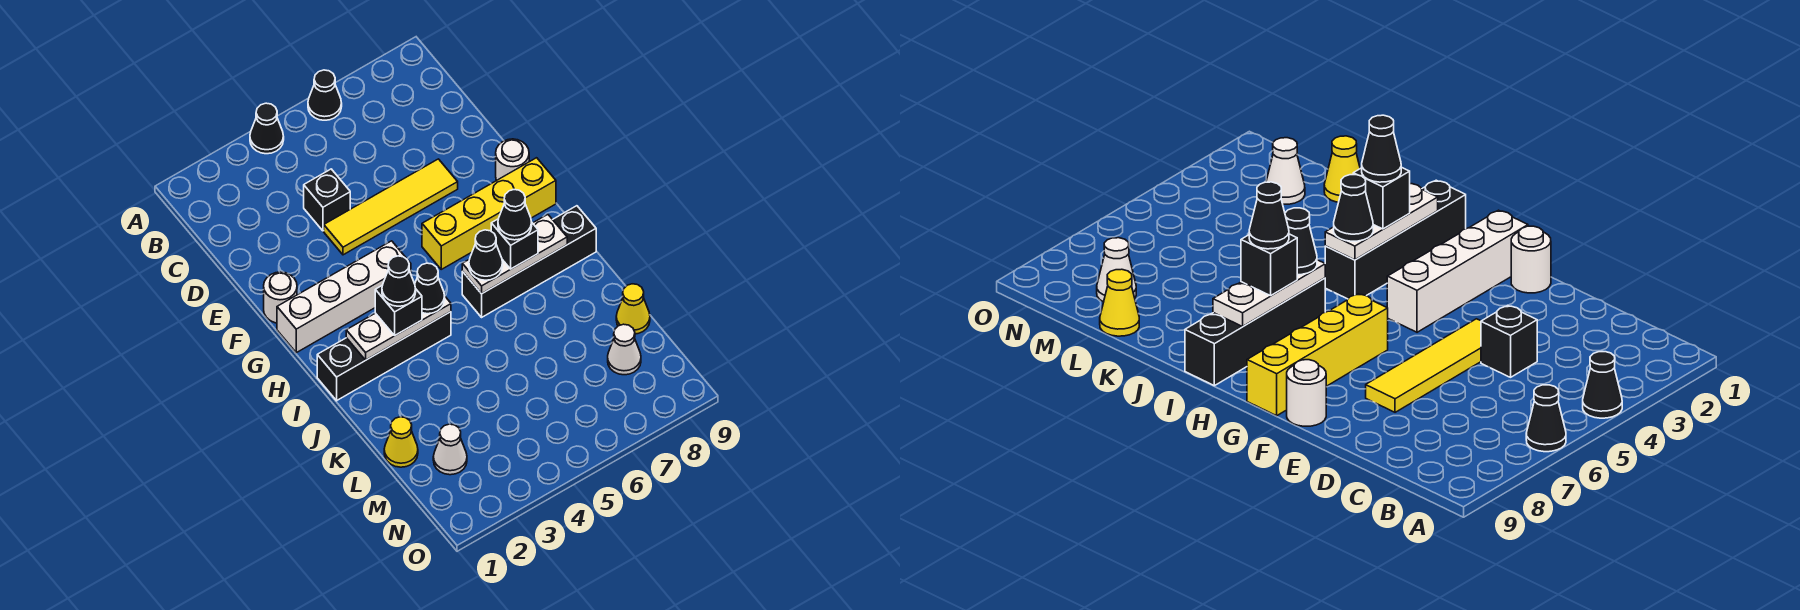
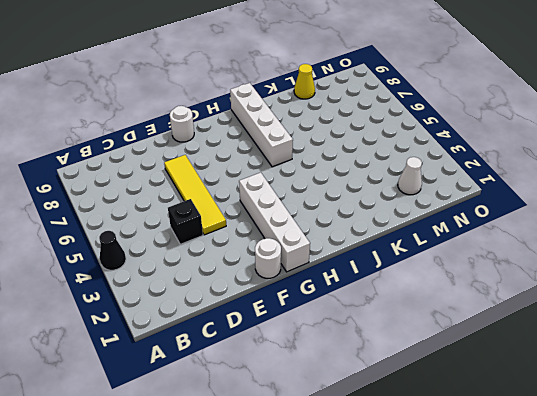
white 1x4 brick [230,83,293,167] -> black 1x4 brick [462,206,596,317]
none -> black 1x1 cone [308,70,342,120]
none -> yellow 1x4 brick [422,158,556,269]
none -> black 1x4 brick [317,312,451,401]

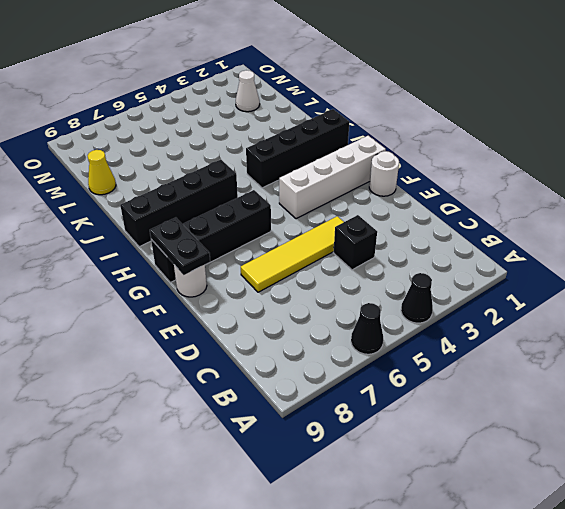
black 1x2 plate [150,218,210,275] -> none
black 1x4 brick [151,190,271,282] -> yellow 1x4 brick [422,158,556,269]
none -> yellow 1x1 cone [384,417,418,467]
none -> white 1x1 cone [608,324,641,375]
none -> white 1x3 plate [346,297,451,360]

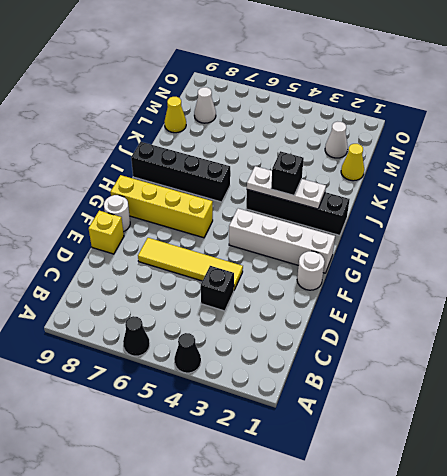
yellow 1x1 brick [89,211,124,254] -> none
none -> white 1x3 plate [462,214,567,294]
none -> black 1x1 cone [415,263,445,314]
none -> black 1x1 cone [469,230,503,280]

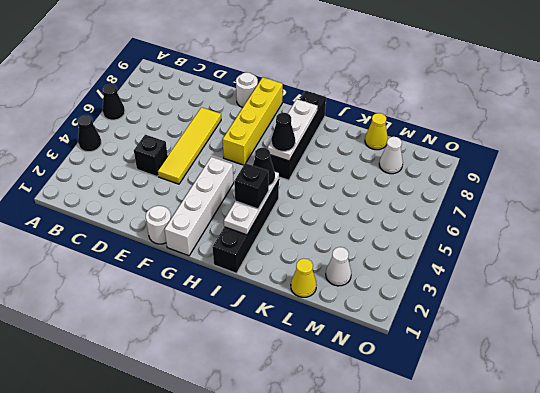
none -> black 1x1 brick [491,219,538,269]
none -> black 1x1 cone [382,256,416,306]
none -> black 1x1 cone [498,190,532,240]

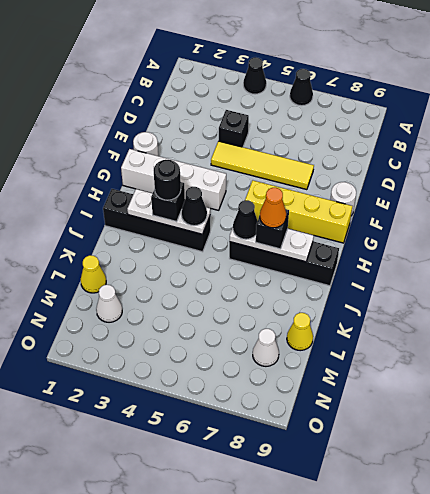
black 1x1 round brick [154,160,181,200] -> black 1x1 cone [382,256,416,306]
orange 1x1 cone [260,188,286,228] -> black 1x1 cone [498,190,532,240]

